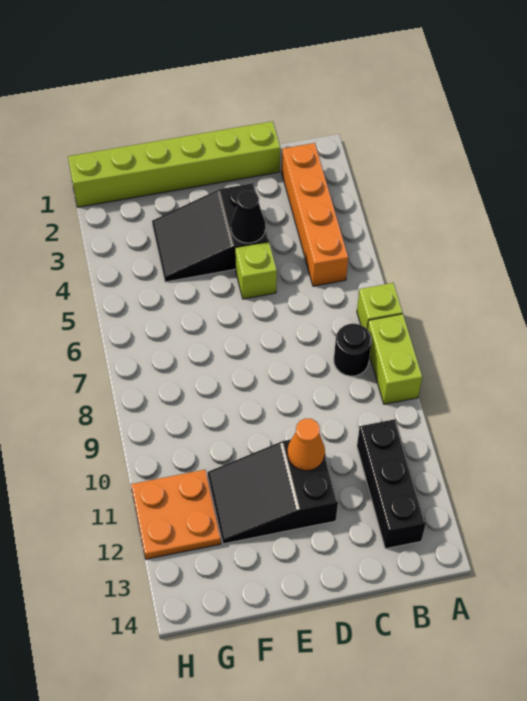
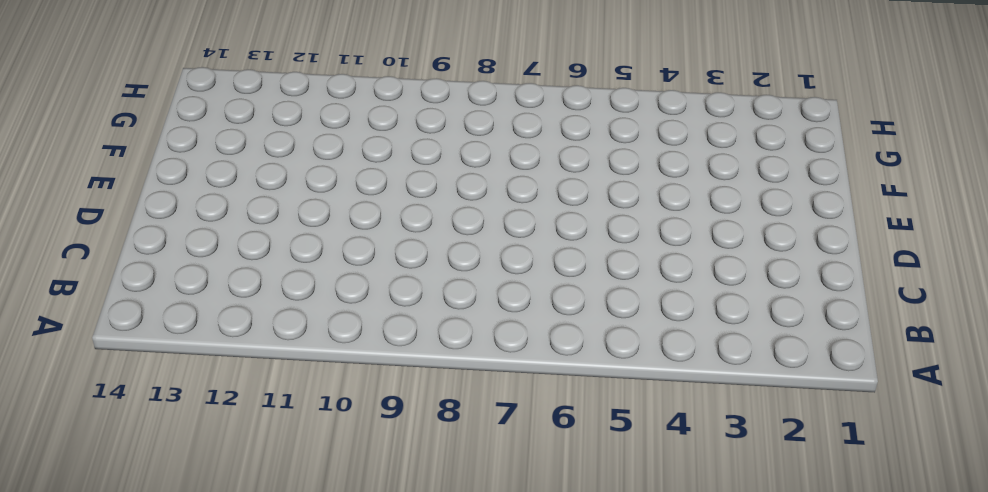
none -> lime 1x1 brick [357,283,403,329]
none -> lime 1x2 brick [367,314,422,404]
none -> orange 1x4 brick [282,143,348,286]

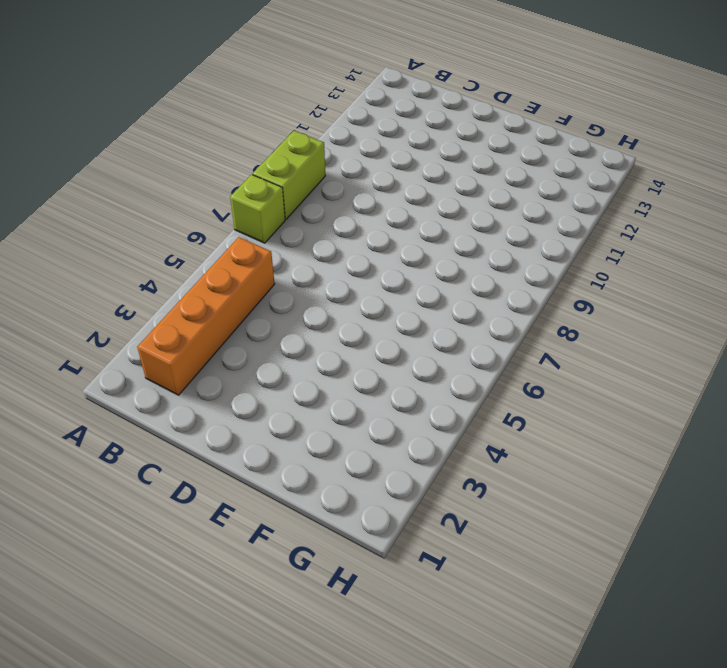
none -> black 1x1 round brick [334,324,372,376]
none -> black 1x3 brick [357,419,426,549]
none -> lime 1x6 brick [68,121,280,207]

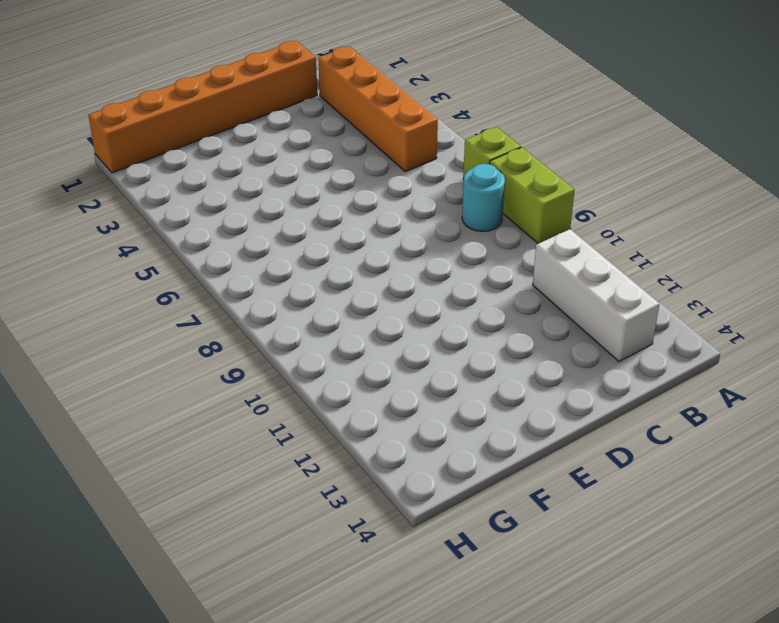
cyan 1x1 round brick [462,164,505,231] -> black 1x1 round brick [334,324,372,376]
white 1x3 brick [533,229,659,361] -> black 1x3 brick [357,419,426,549]
orange 1x6 brick [88,41,317,173] -> lime 1x6 brick [68,121,280,207]
none -> black 2x3 slope [152,183,269,282]
none -> lime 1x1 brick [235,242,277,299]
none -> black 2x3 slope [208,440,338,544]

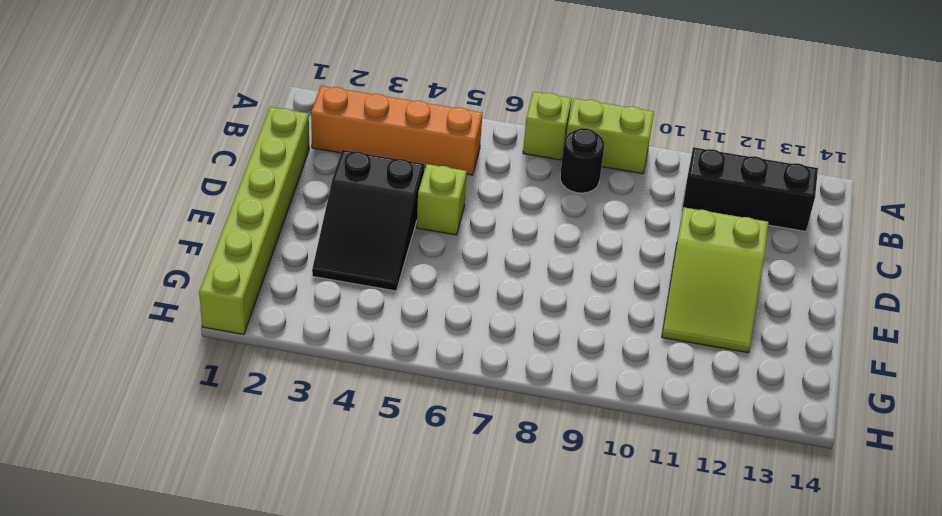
lime 2x3 slope [662,207,768,353] -> black 2x3 slope [208,440,338,544]
none -> orange 2x2 plate [131,470,221,559]
none -> black 1x1 cone [231,191,265,243]
none -> orange 1x1 cone [287,418,325,471]

